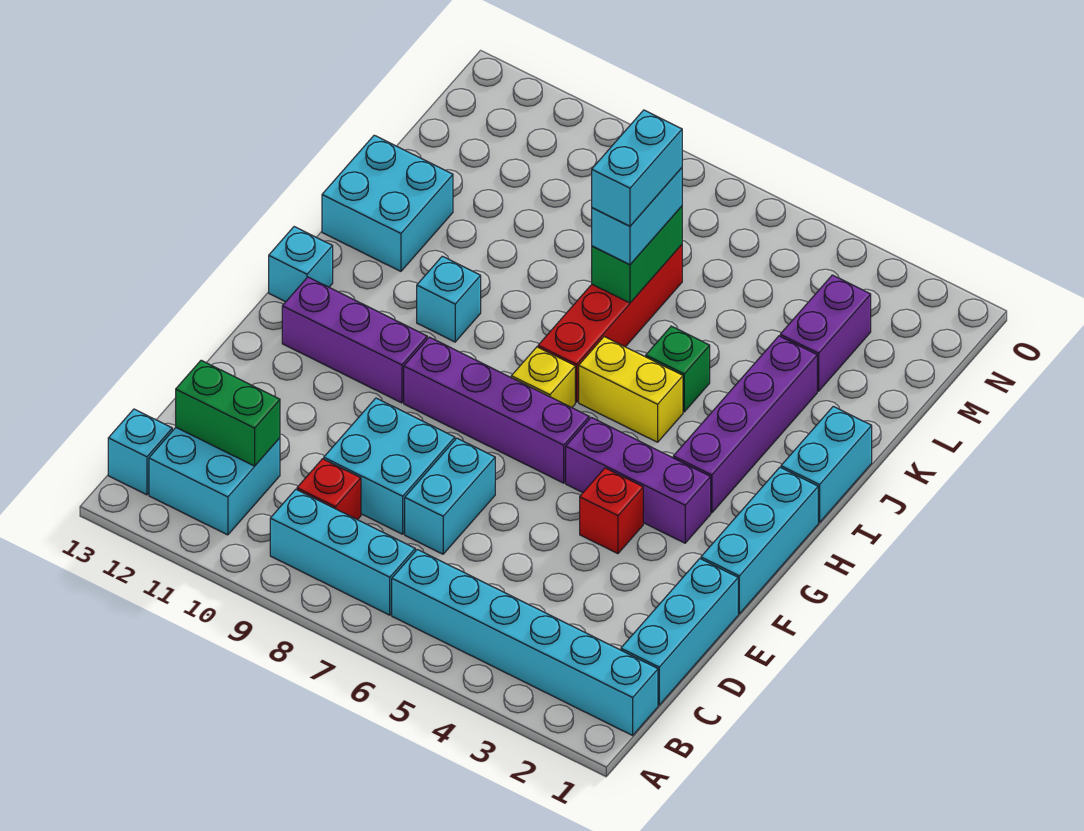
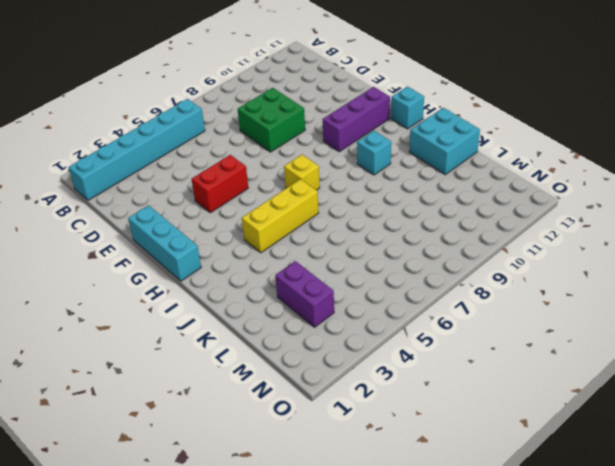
green 2x2 brick [238,88,305,152] -> cyan 2x2 brick [324,398,455,534]
red 1x2 brick [192,155,248,213] -> red 1x1 brick [580,468,643,554]
yellow 1x3 brick [242,179,319,253] -> yellow 1x2 brick [579,337,683,442]
none -> cyan 1x3 brick [270,489,415,615]
none -> cyan 2x2 brick [149,428,280,535]
none -> cyan 1x1 brick [108,409,172,495]

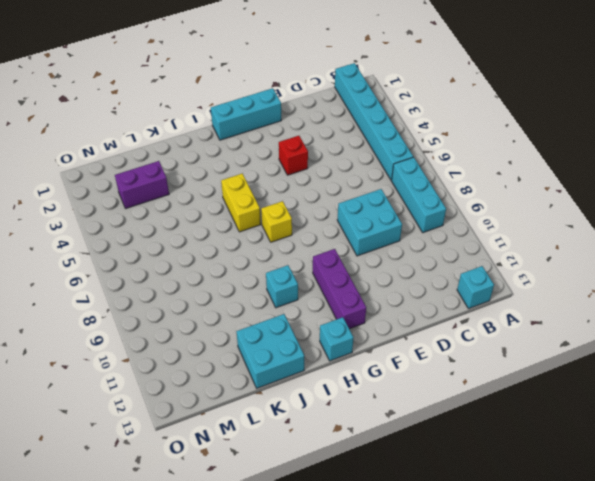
none -> cyan 2x2 brick [149,428,280,535]
none -> cyan 1x3 brick [621,559,738,705]
none -> red 1x1 brick [297,459,361,520]

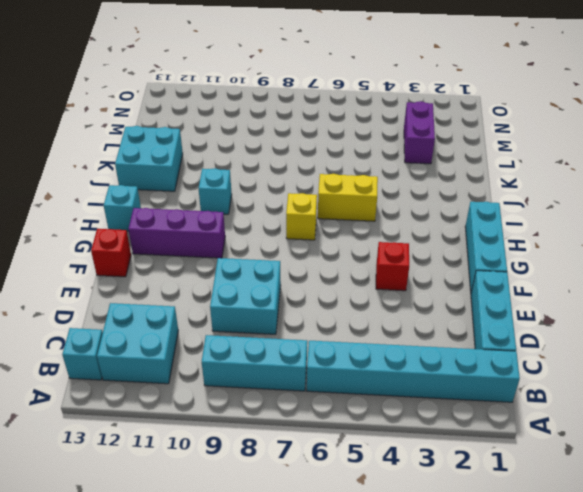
red 1x1 brick [91,229,131,277] -> red 1x1 brick moved to [297,459,361,520]
none -> cyan 1x2 brick [405,438,495,554]
none -> purple 1x3 brick [566,417,711,543]
none -> purple 1x4 brick [404,337,589,483]

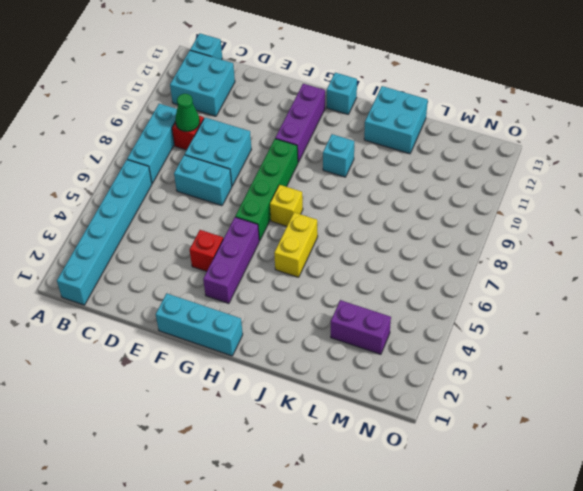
green 1x1 cone [175,94,200,132] -> none
green 1x4 brick [235,139,298,241] -> purple 1x4 brick [404,337,589,483]
none -> cyan 1x3 brick [621,559,738,705]
none -> purple 1x4 brick [673,336,817,513]
none -> cyan 1x2 brick [781,406,872,523]

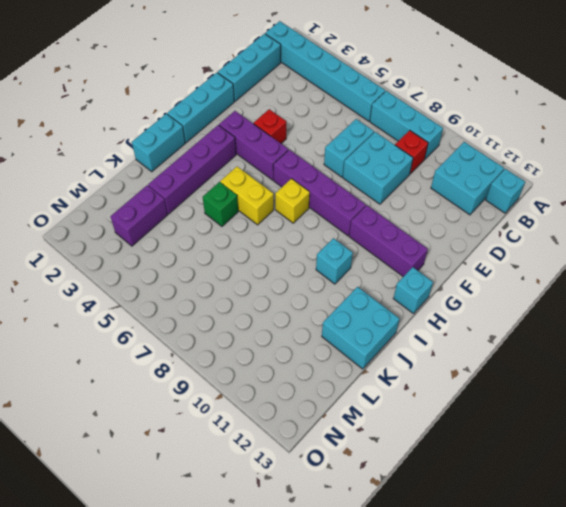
none -> red 1x4 brick [538,245,682,402]
none -> green 1x2 brick [176,360,280,466]
none -> green 1x2 brick [592,206,682,303]

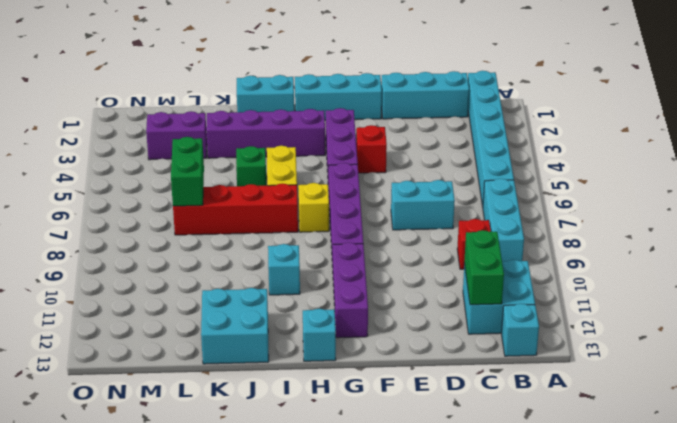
green 1x2 brick [171,137,204,206] -> green 1x2 brick turned to [592,206,682,303]
none -> cyan 2x2 brick [324,398,455,534]
none -> cyan 1x2 brick [592,168,682,264]
none -> cyan 1x2 brick [592,110,682,226]

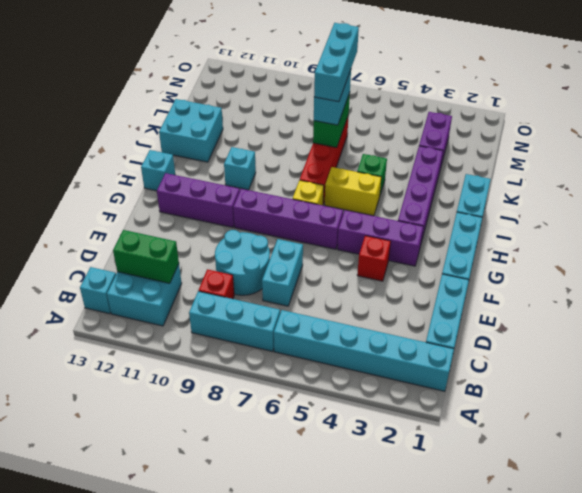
cyan 2x2 round brick [215,230,270,295] -> cyan 2x2 brick [324,398,455,534]
cyan 1x3 brick [314,23,359,102] -> cyan 1x2 brick [592,110,682,226]

